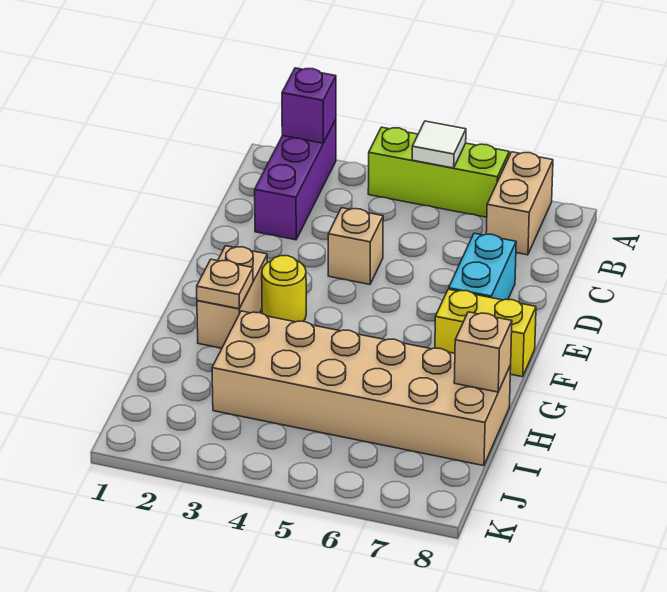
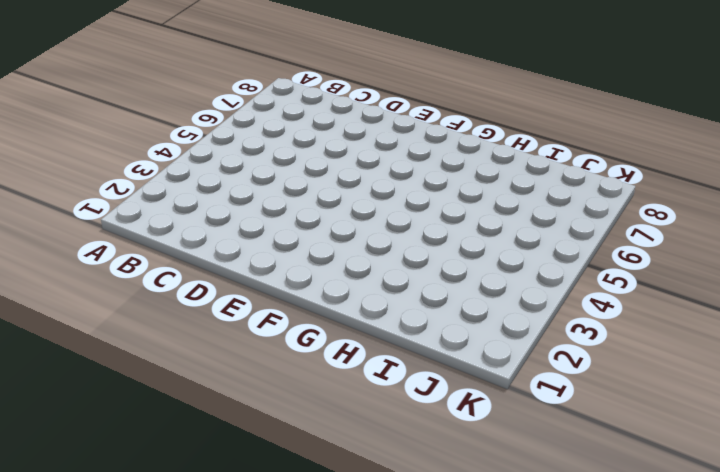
none -> purple 1x3 brick [255,119,336,240]
none -> lime 1x3 brick [368,127,509,217]
none -> tan 1x2 brick [486,152,553,255]

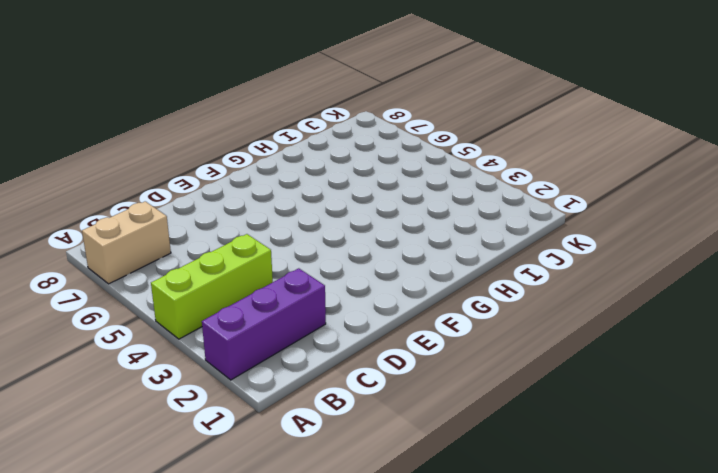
lime 1x3 brick [151,234,273,339] -> lime 1x3 brick turned to [368,127,509,217]
none -> tan 1x1 brick [328,208,383,284]
none -> cyan 1x2 brick [449,233,516,300]
none -> tan 1x2 brick [197,246,268,348]

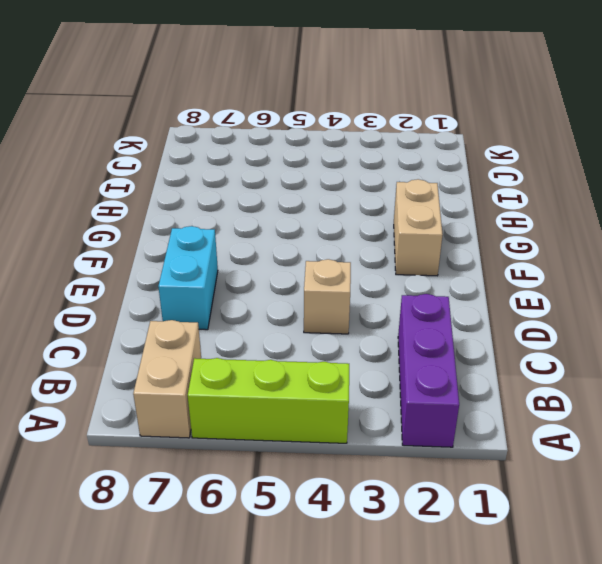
none -> yellow 1x1 round brick [262,256,306,322]
none -> yellow 1x2 brick [435,289,536,377]
none -> tan 2x6 brick [212,311,511,466]

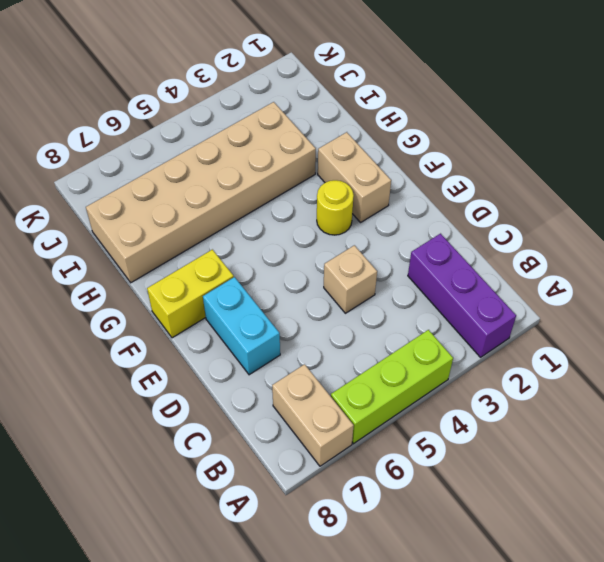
none -> purple 1x1 brick [282,68,336,143]
none -> white 1x1 tile [412,121,466,168]
none -> tan 1x1 plate [197,259,253,309]

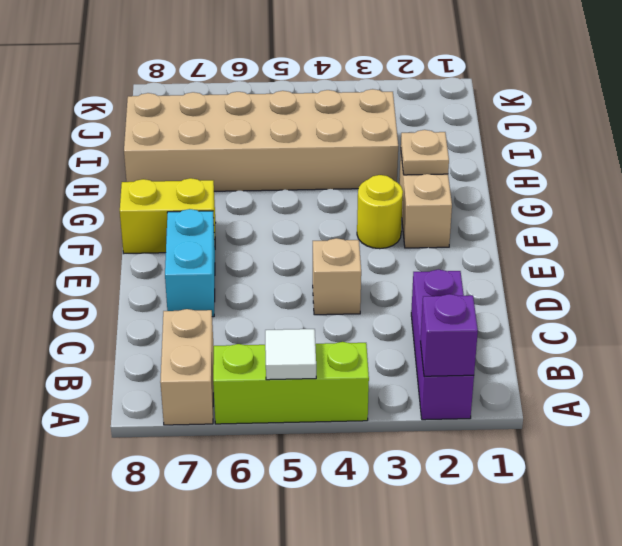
none -> tan 1x1 brick [454,312,512,392]

